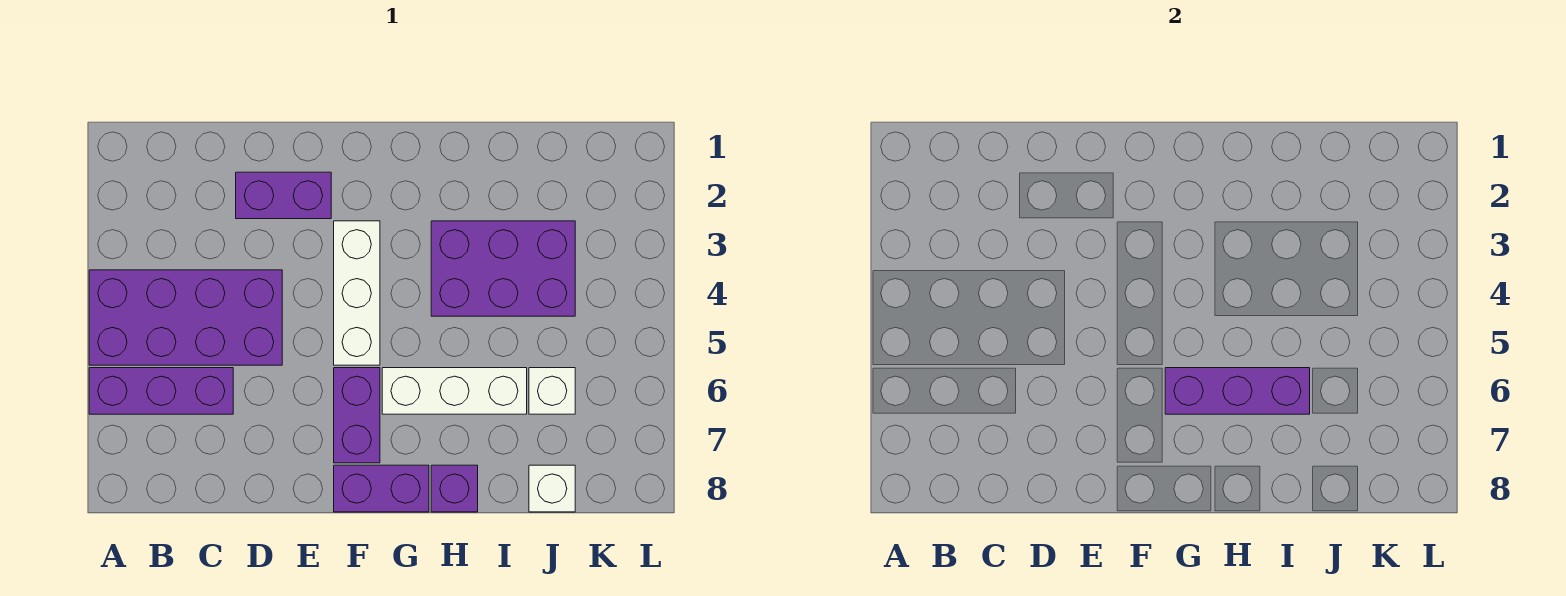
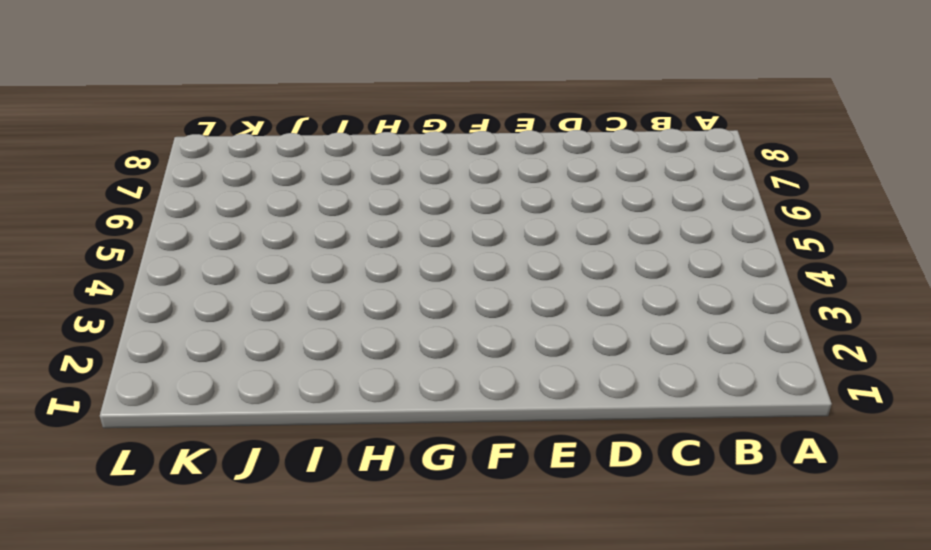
none -> purple 2x4 brick [89,270,282,365]
none -> purple 1x3 brick [89,368,233,414]
none -> purple 1x2 brick [236,172,331,219]

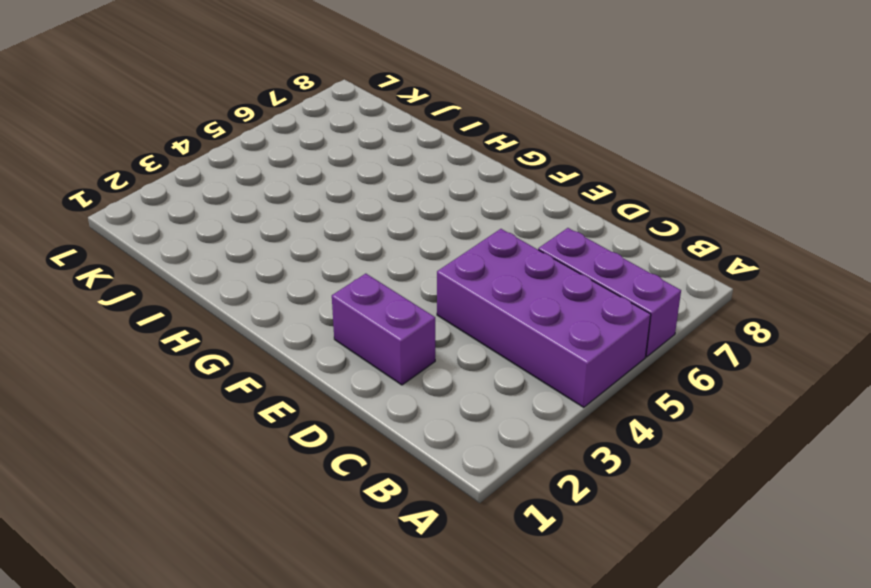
none -> white 1x3 brick [334,221,380,365]
none -> purple 1x2 brick [334,368,380,463]
none -> purple 1x2 brick [334,465,429,512]

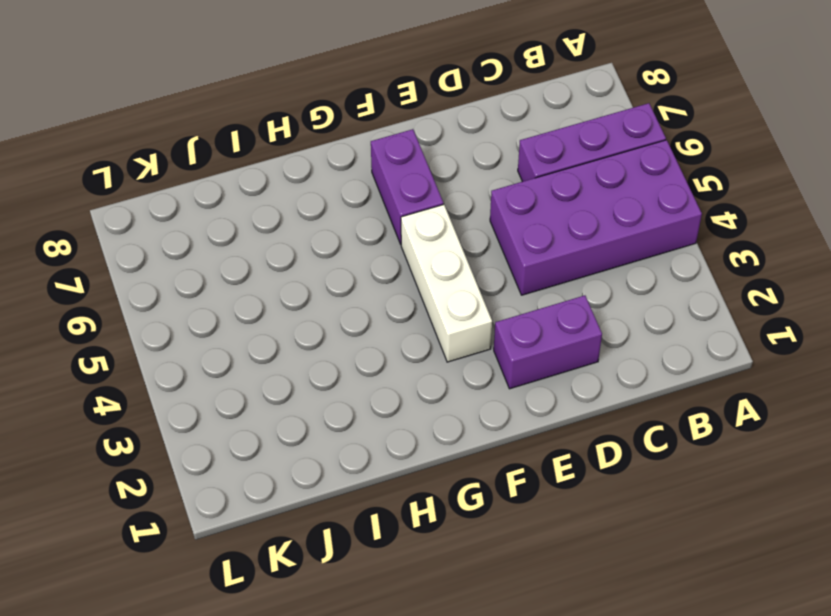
none -> purple 1x2 brick [334,465,429,512]
none -> white 1x3 brick [382,368,527,414]
none -> purple 2x3 brick [431,221,575,316]

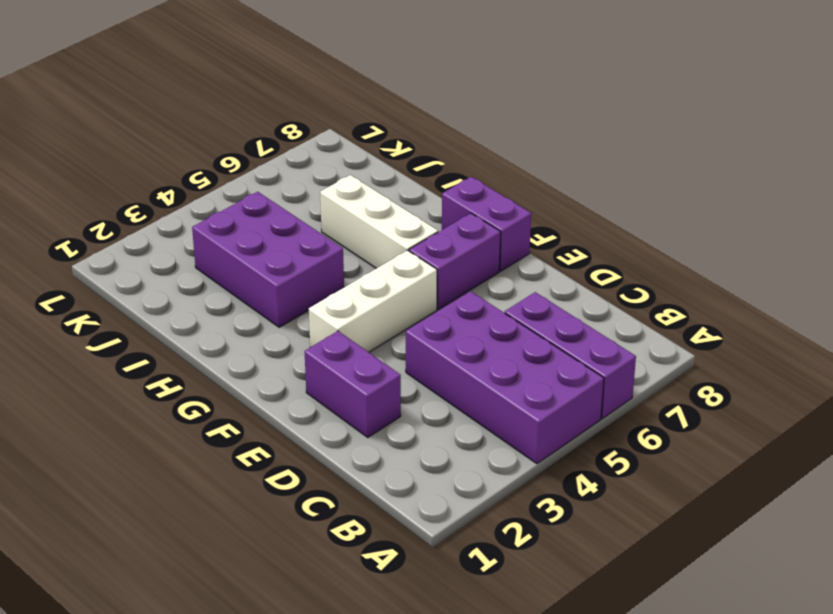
none -> purple 1x1 brick [431,465,478,512]
none -> white 1x1 brick [529,368,575,414]
none -> white 1x1 brick [529,465,575,512]

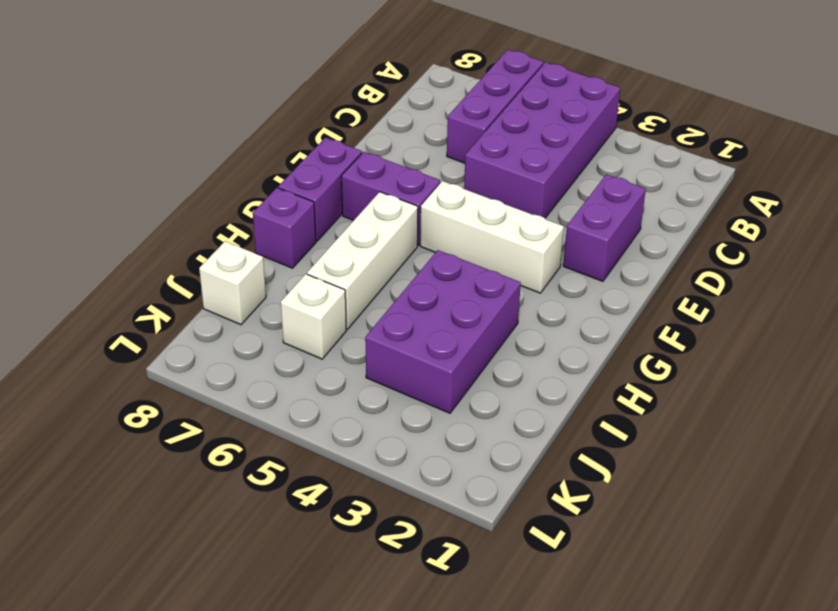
none -> purple 1x3 brick [1165,368,1310,414]

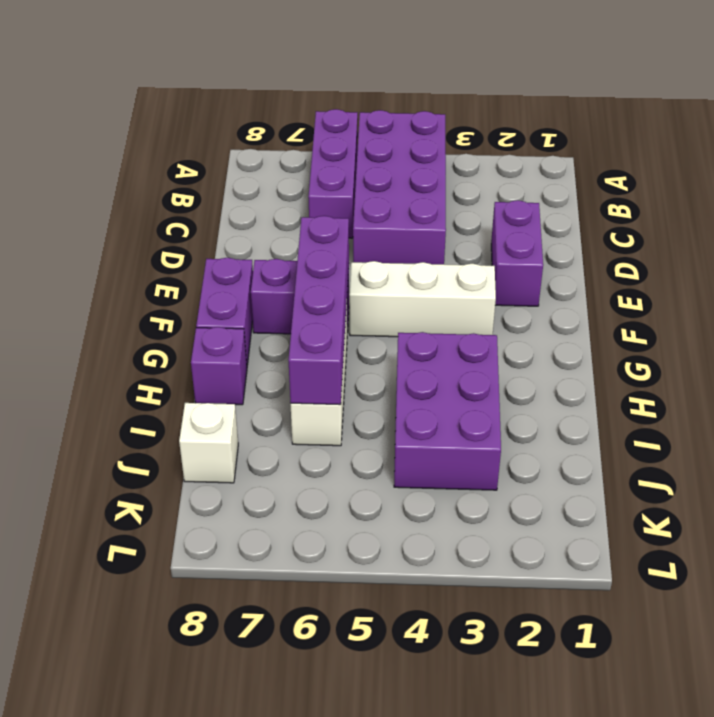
purple 1x4 brick [288,216,349,405] -> purple 1x3 brick [1165,368,1310,414]
none -> white 1x1 brick [529,368,575,414]

